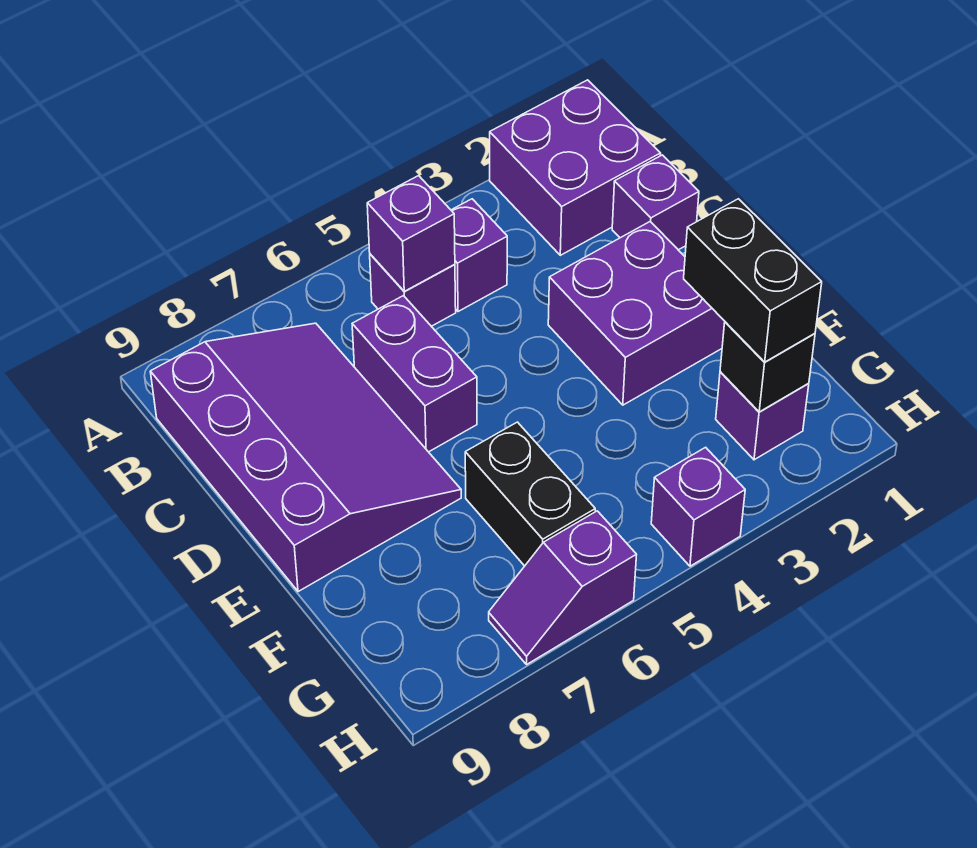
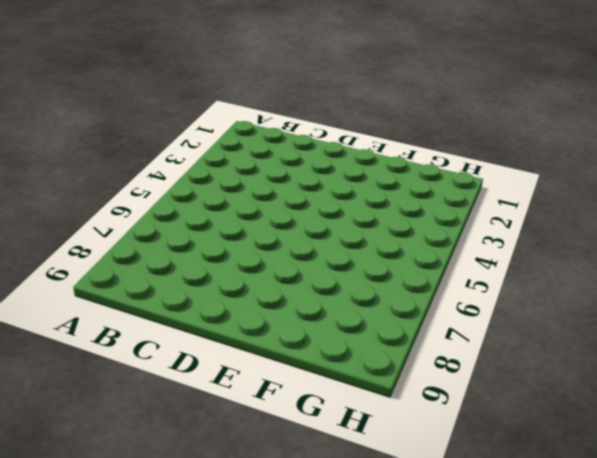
none -> purple 2x2 brick [490,80,661,255]
none -> purple 1x1 brick [451,199,507,312]
none -> purple 1x1 brick [370,254,456,326]

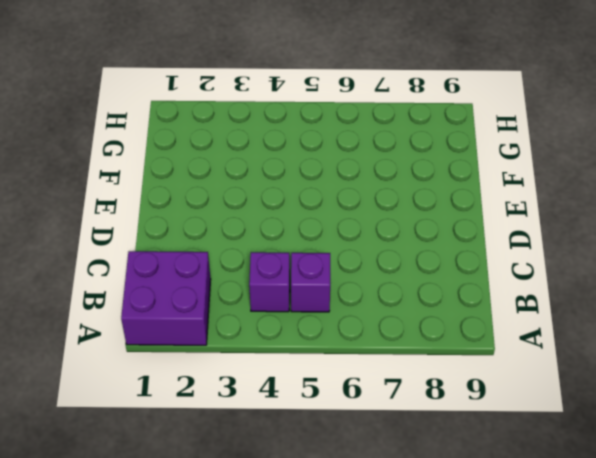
none -> purple 3x4 slope [150,323,461,592]
none -> purple 1x1 brick [612,155,699,250]
none -> purple 1x2 brick [352,296,477,452]

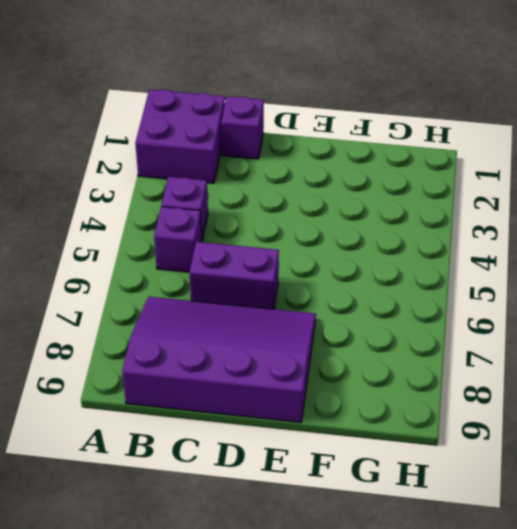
none -> purple 2x2 brick [548,222,725,405]
none -> black 1x2 brick [465,422,595,566]
none -> purple 1x1 brick [716,372,809,460]

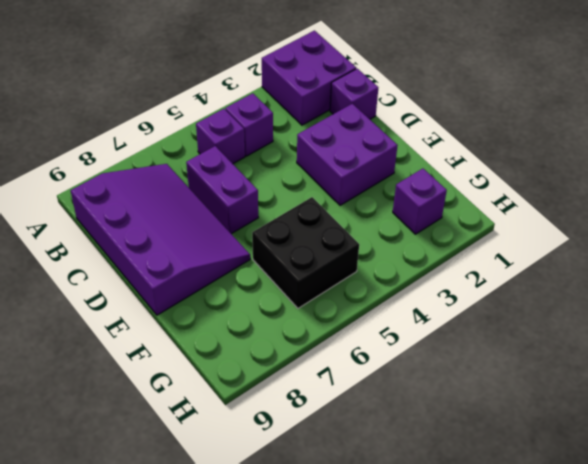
black 2x2 brick [252,197,359,308] -> black 1x2 brick [465,422,595,566]
none -> purple 1x1 brick [651,447,745,566]
none -> purple 1x2 slope [489,511,637,665]
none -> purple 1x1 brick [367,176,455,291]

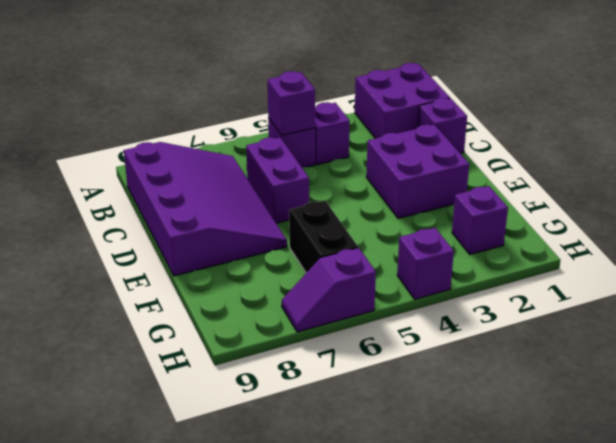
none -> black 1x1 brick [720,322,815,412]
none -> black 1x2 brick [684,199,822,362]

